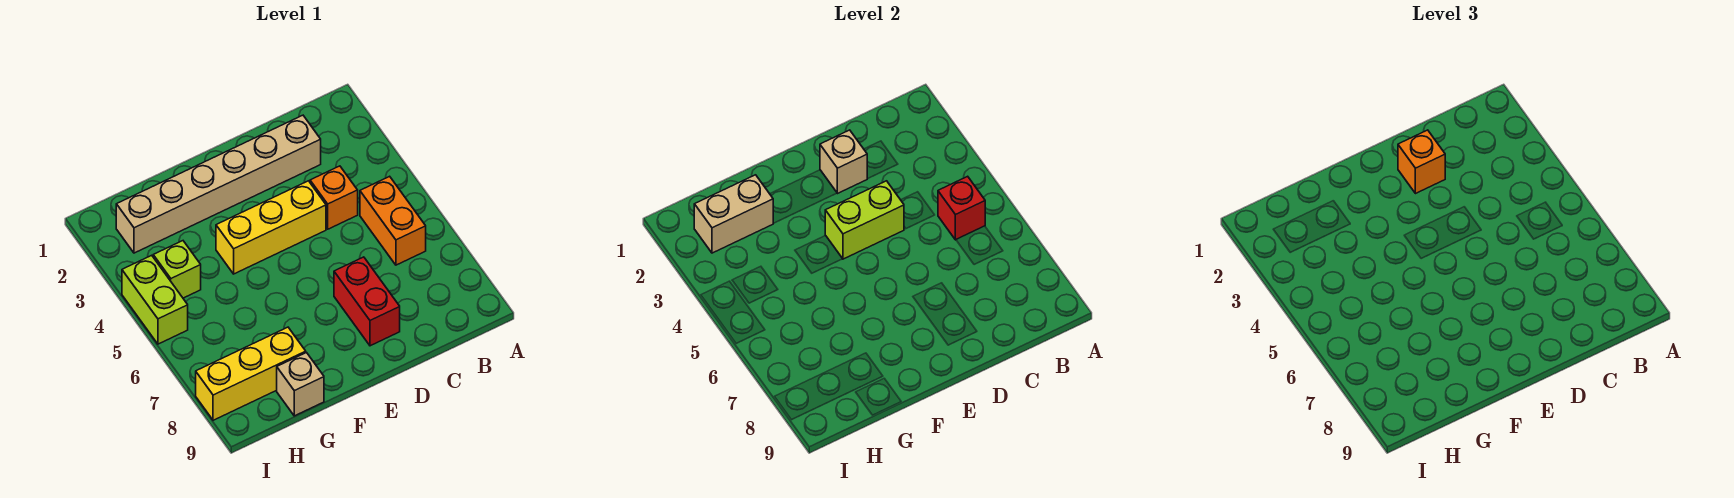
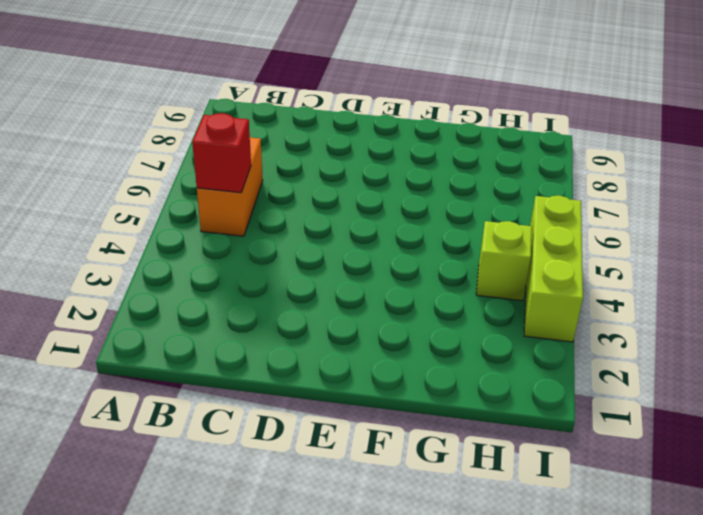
lime 1x3 brick [524,196,583,342] -> lime 1x2 brick [122,255,188,344]
none -> tan 1x6 brick [116,115,321,253]
none -> orange 1x1 brick [310,166,358,229]
none -> yellow 1x3 brick [216,181,326,274]

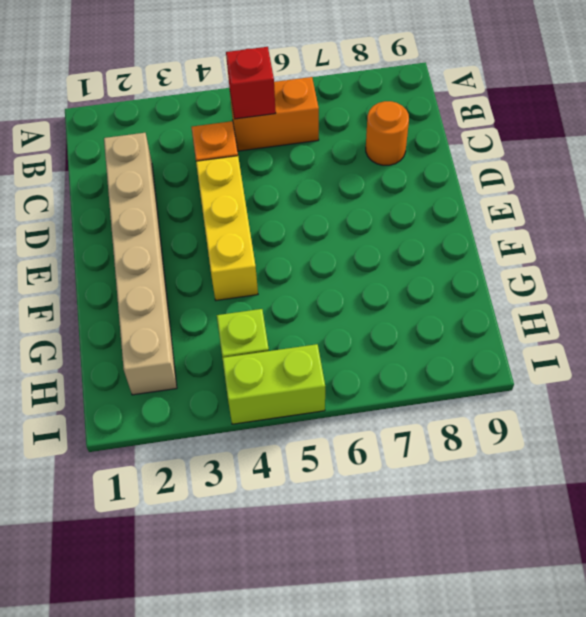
orange 1x1 round brick [366,101,409,165] -> none
none -> red 1x2 brick [334,257,400,346]
none -> yellow 1x3 brick [196,327,306,420]
none -> tan 1x1 brick [277,353,324,416]

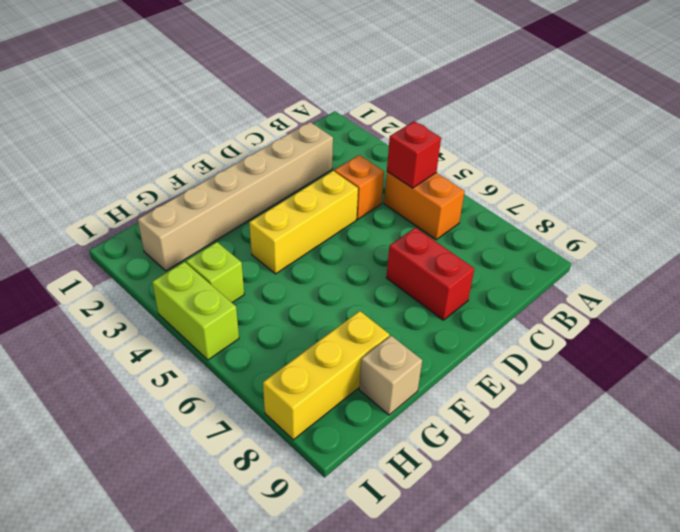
none -> tan 1x1 brick [820,130,867,194]
none -> lime 1x2 brick [825,181,904,259]
none -> tan 1x2 brick [694,175,773,253]

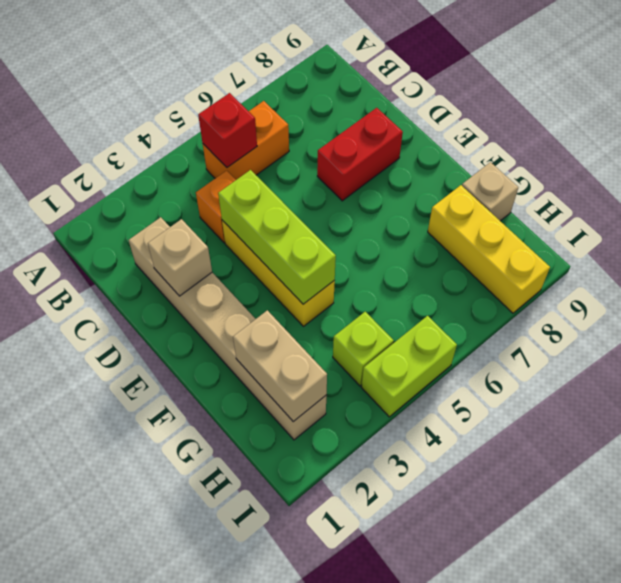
lime 1x3 brick [218,170,336,304] -> lime 1x2 brick [825,181,904,259]
none -> orange 1x1 brick [1398,130,1445,194]

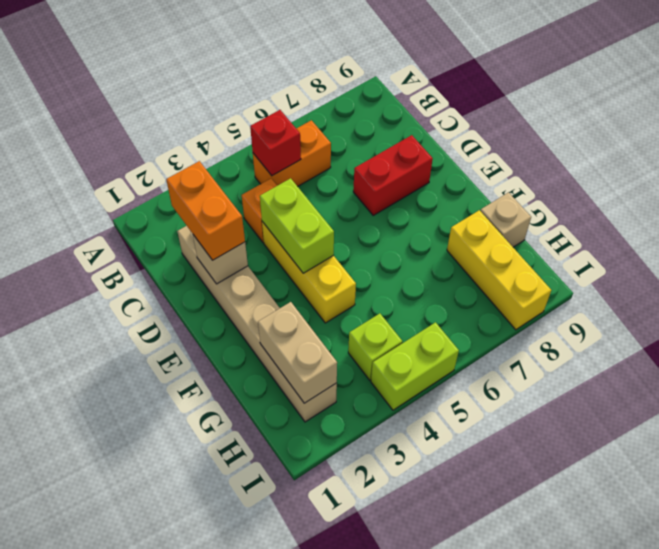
orange 1x2 brick [166,161,245,260] -> orange 1x1 brick [1398,130,1445,194]

